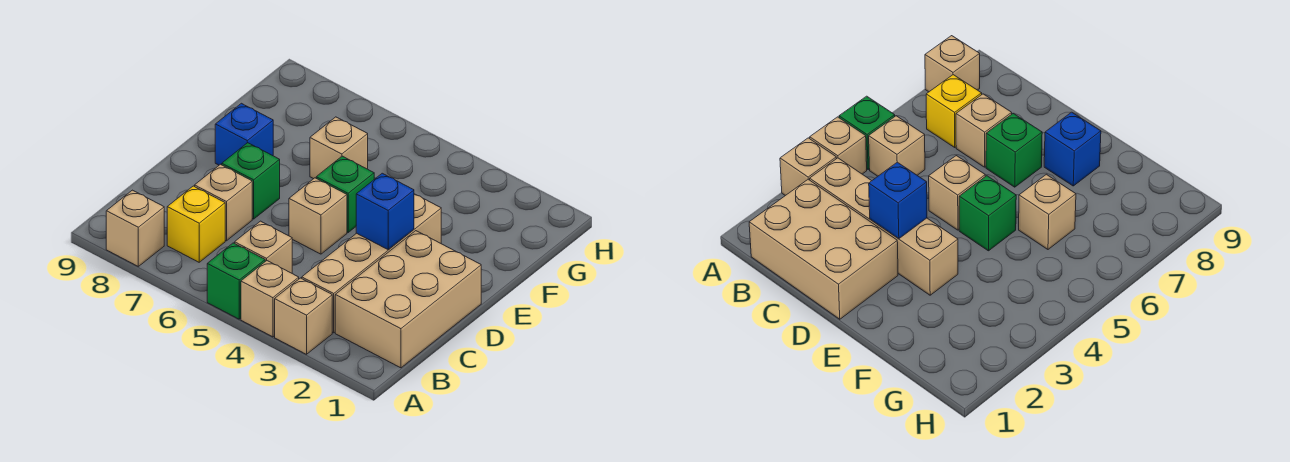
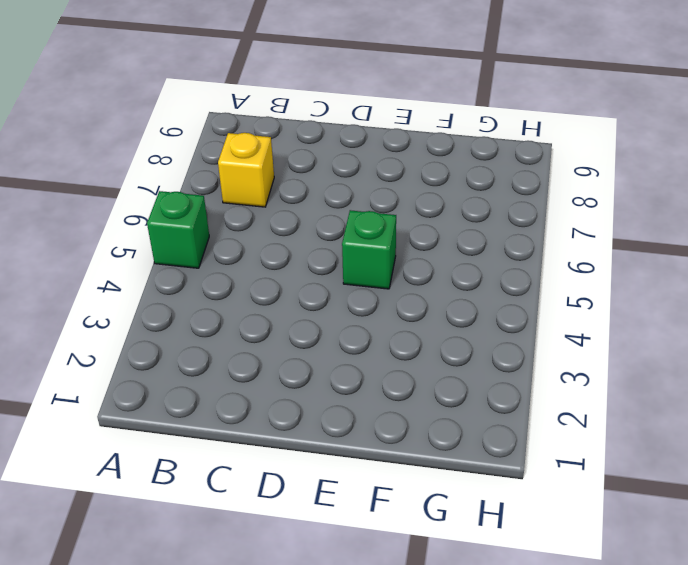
none -> tan 1x1 brick [275,278,332,354]
none -> tan 1x1 brick [241,261,299,337]
none -> tan 1x1 brick [106,190,164,266]

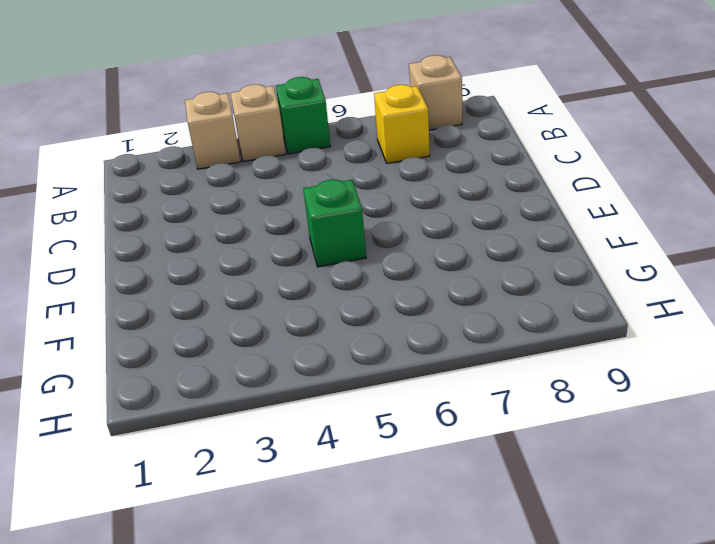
none -> tan 2x3 brick [335,231,481,368]
none -> tan 1x4 brick [302,194,441,333]
none -> tan 1x1 brick [235,221,292,273]

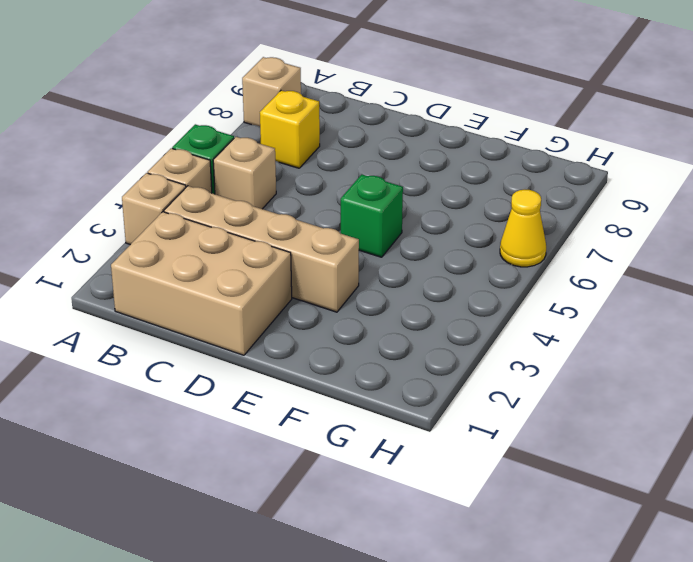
yellow 1x1 cone [500,190,546,267] -> none
none -> tan 1x1 brick [195,164,252,241]
none -> tan 1x1 brick [289,178,347,254]
none -> green 1x1 brick [222,143,280,219]

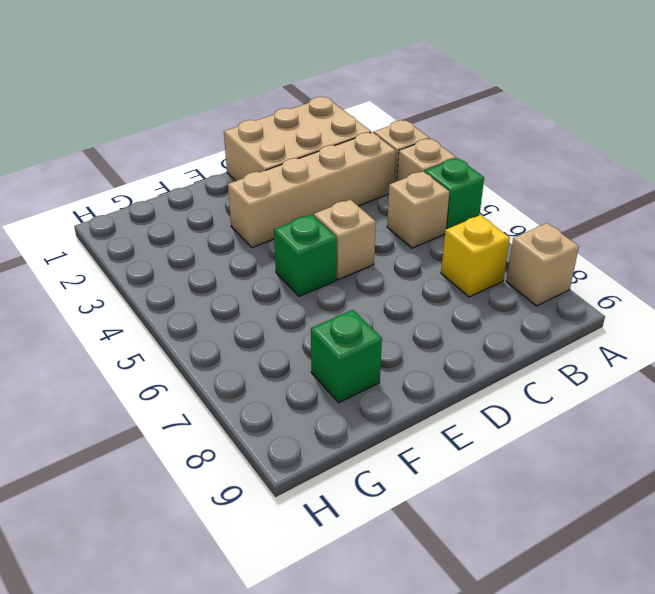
green 1x1 brick [311,310,382,403] -> green 1x1 brick moved to [222,143,280,219]
none -> tan 1x1 brick [195,164,252,241]
none -> blue 1x1 brick [215,103,273,165]
none -> tan 1x1 brick [310,117,368,179]

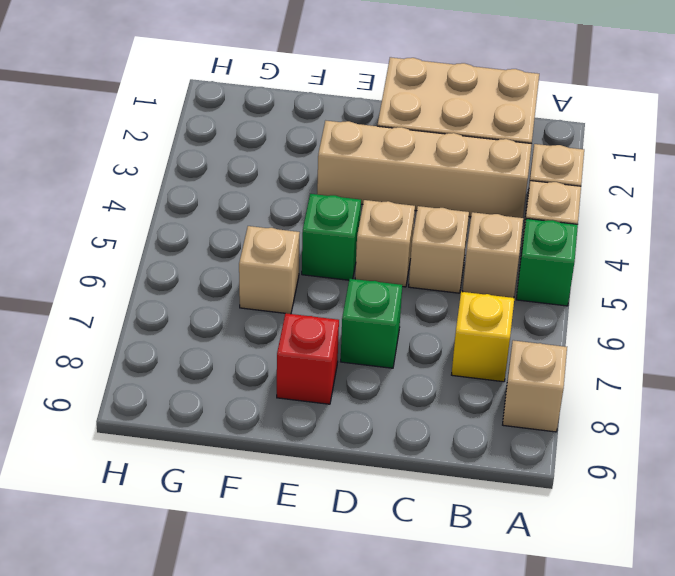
tan 1x1 brick [409,206,469,293] -> tan 1x1 brick moved to [195,164,252,241]
red 1x1 brick [277,313,339,404] -> blue 1x1 brick [215,103,273,165]
none -> blue 1x1 brick [356,173,414,250]

